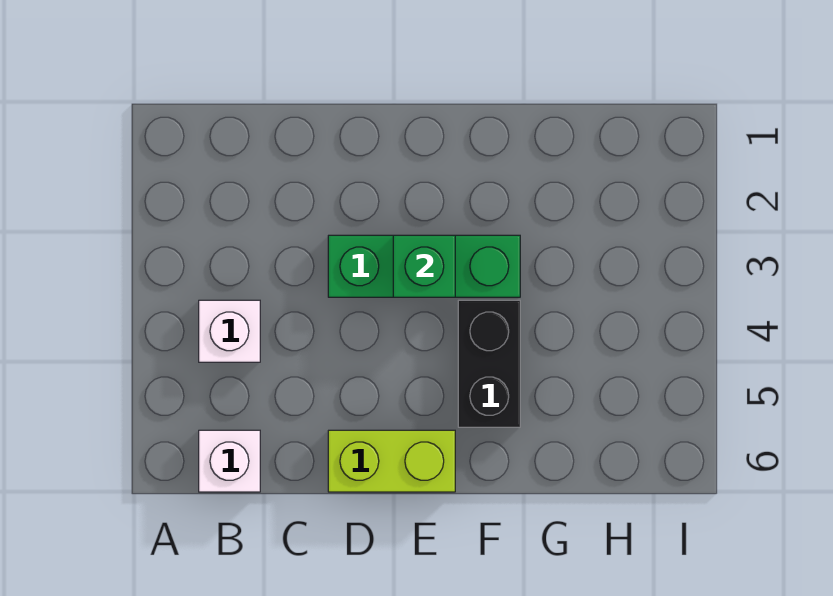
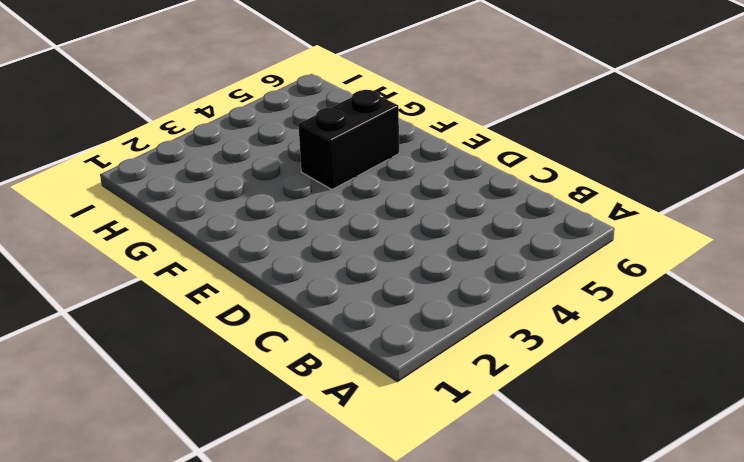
none -> white 1x1 brick [199,300,260,362]
none -> white 1x1 brick [199,430,260,492]

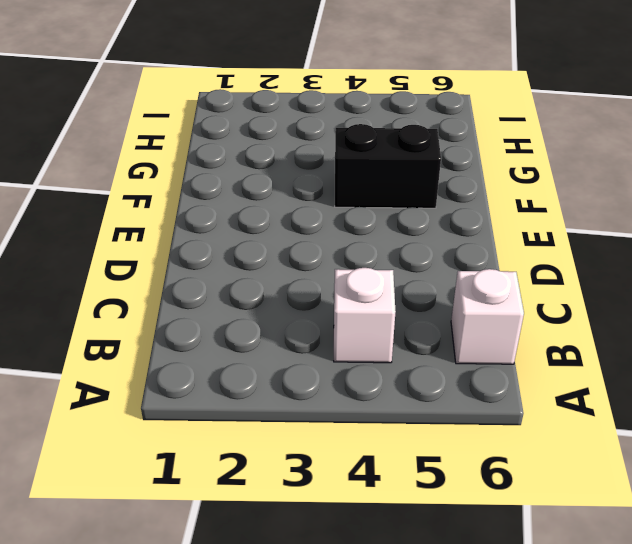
none -> green 1x3 brick [328,235,520,297]
none -> lime 1x2 brick [328,430,455,492]

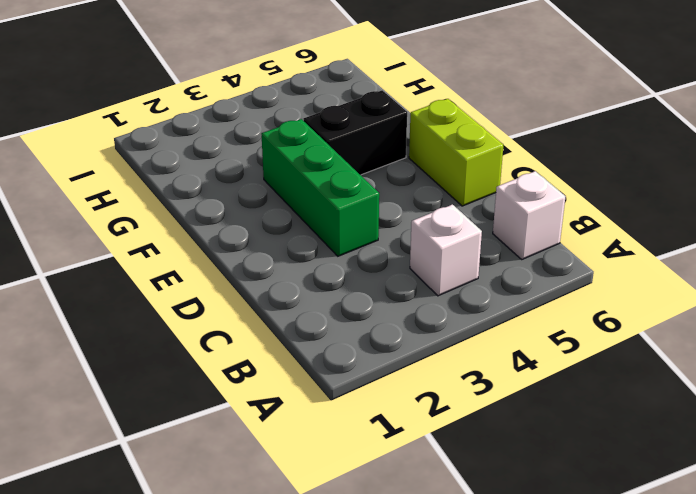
none -> green 1x1 brick [393,235,455,297]

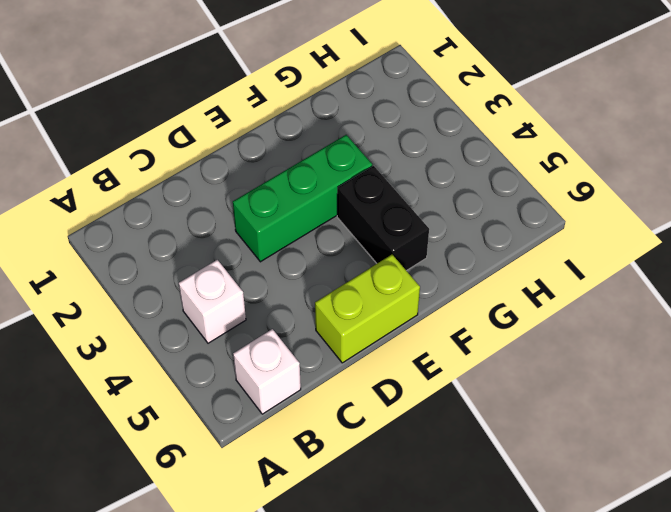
none -> green 1x1 brick [393,235,455,297]

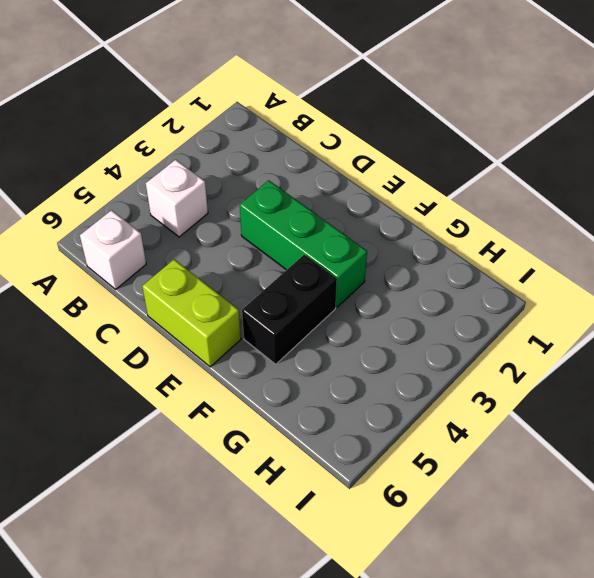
none -> green 1x1 brick [393,235,455,297]

